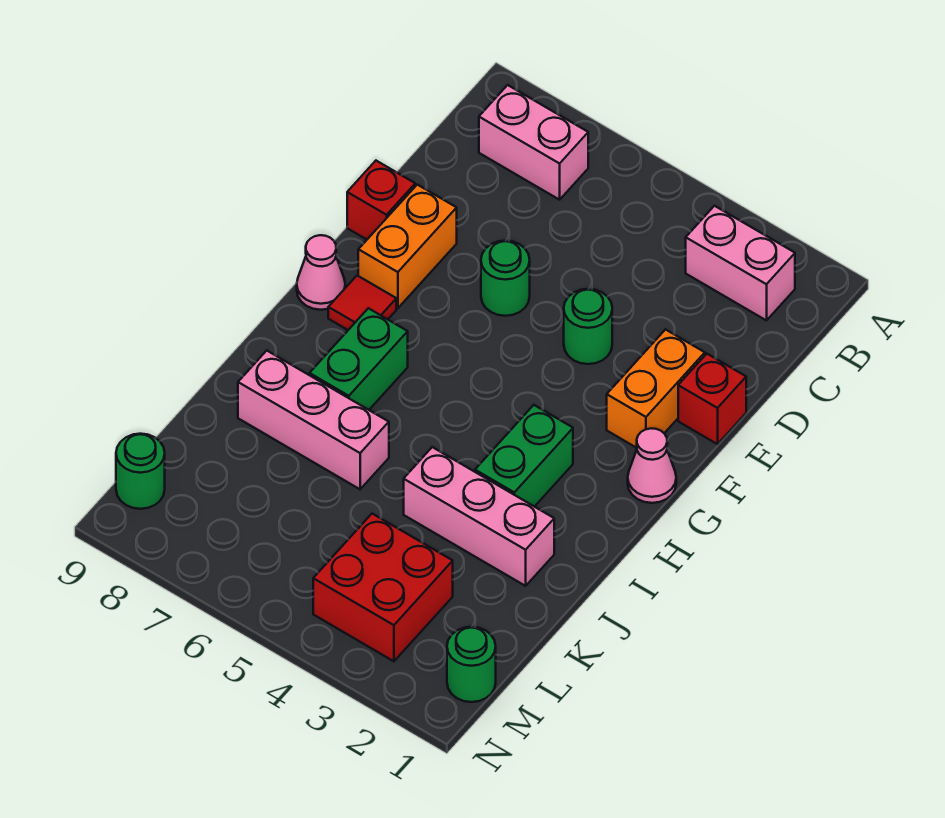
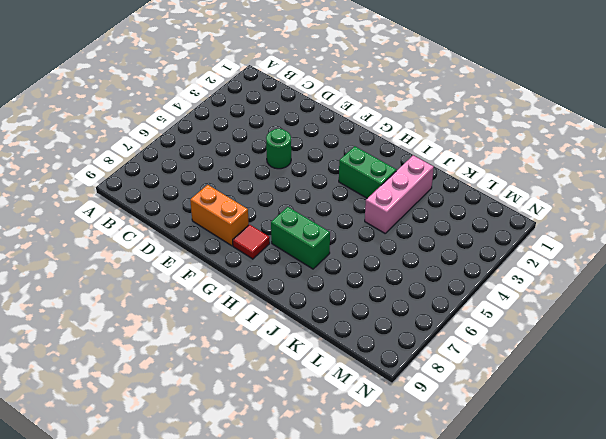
none -> pink 1x2 brick [686,206,795,320]
none -> pink 1x2 brick [479,85,588,200]
none -> red 1x1 brick [678,354,746,444]

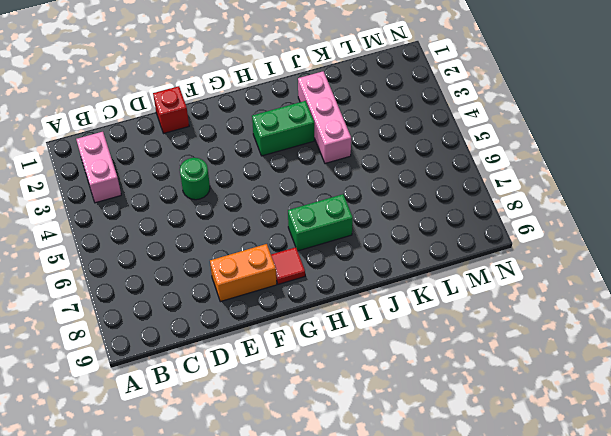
none -> pink 1x2 brick [479,85,588,200]
none -> orange 1x2 brick [607,330,705,448]
none -> green 1x1 round brick [481,241,530,316]

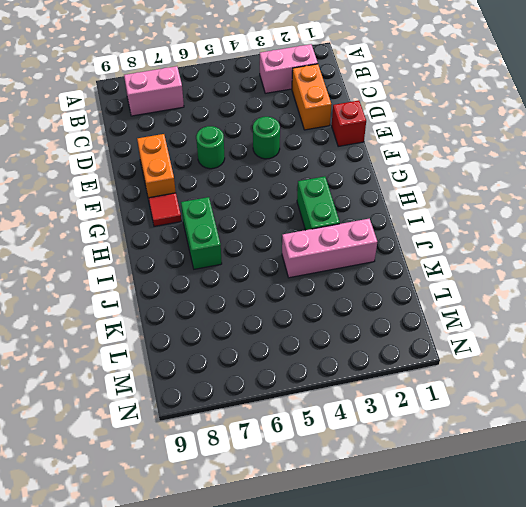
orange 1x2 brick [292,64,332,130] -> orange 1x2 brick moved to [607,330,705,448]
none -> red 1x1 brick [347,161,415,239]
none -> pink 1x1 cone [628,428,676,503]
none -> pink 1x1 cone [297,235,345,310]

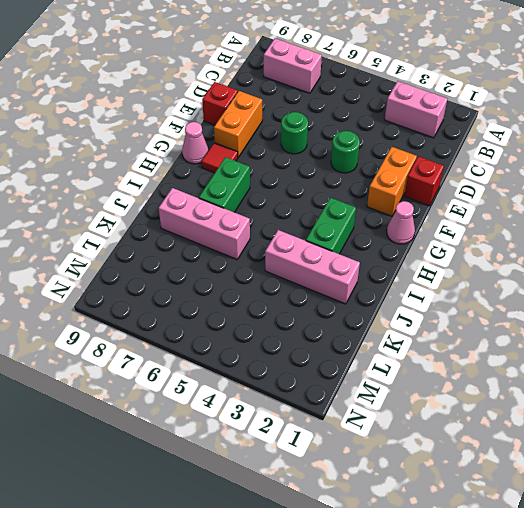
none -> red 2x2 brick [313,514,453,661]
none -> green 1x1 round brick [447,627,496,702]
none -> green 1x1 round brick [116,434,165,509]

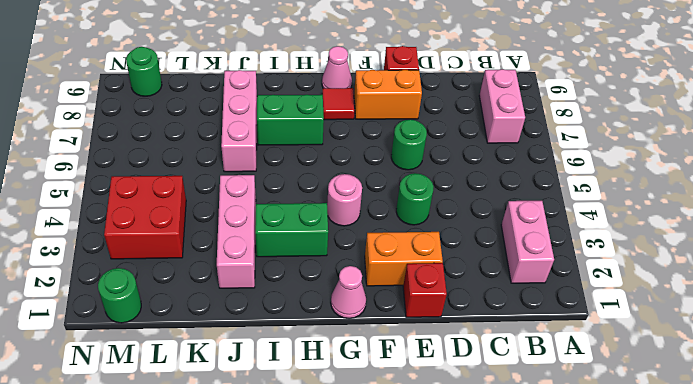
pink 1x1 round brick [327,174,362,226] -> none

